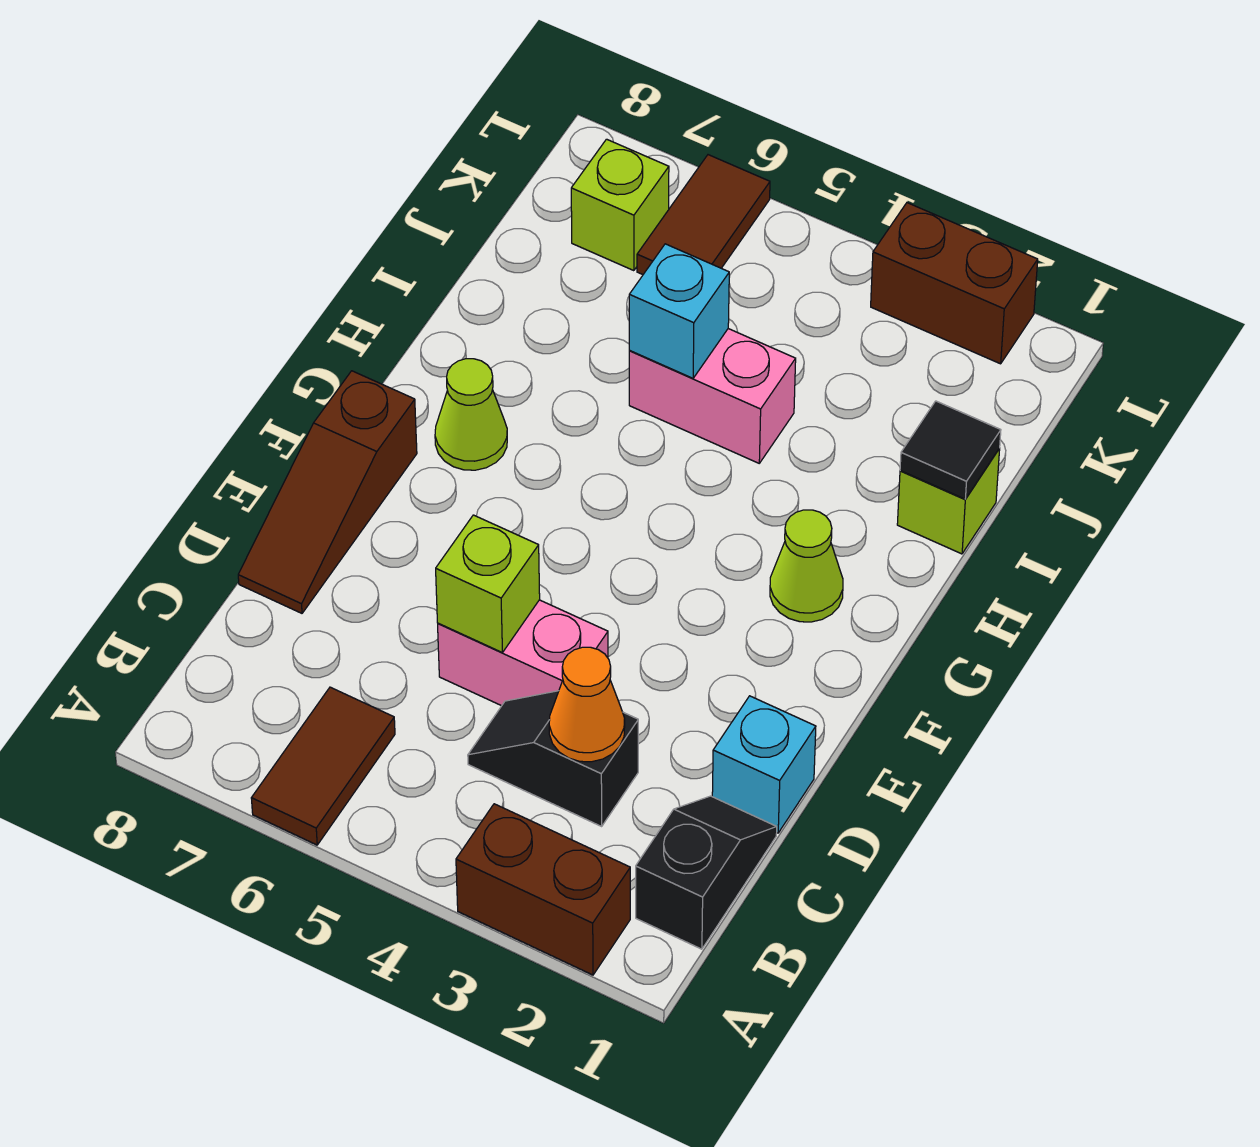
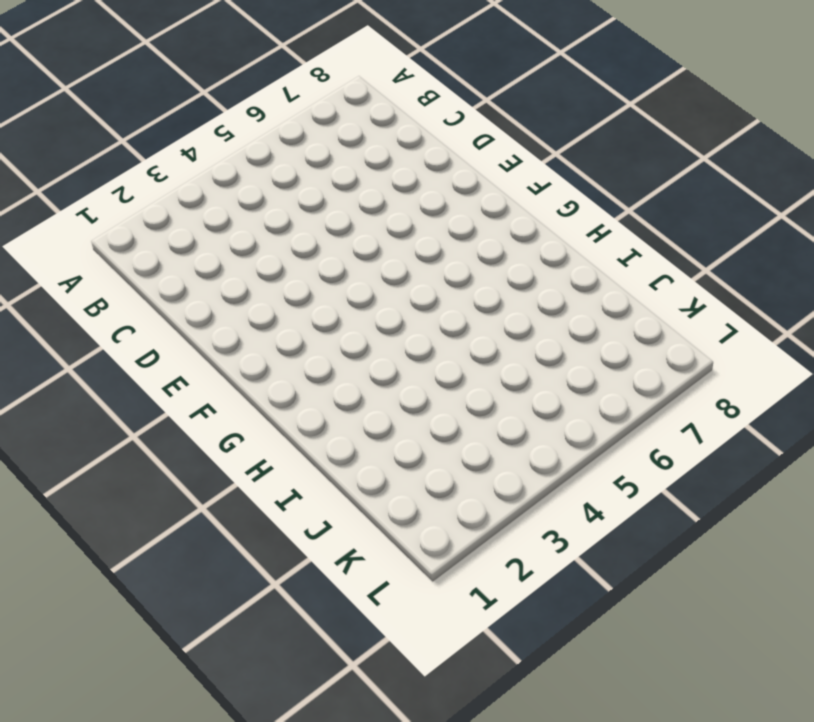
none -> brown 1x2 brick [456,804,630,975]
none -> brown 1x2 tile [251,687,395,845]
none -> black 1x2 slope [636,796,777,949]

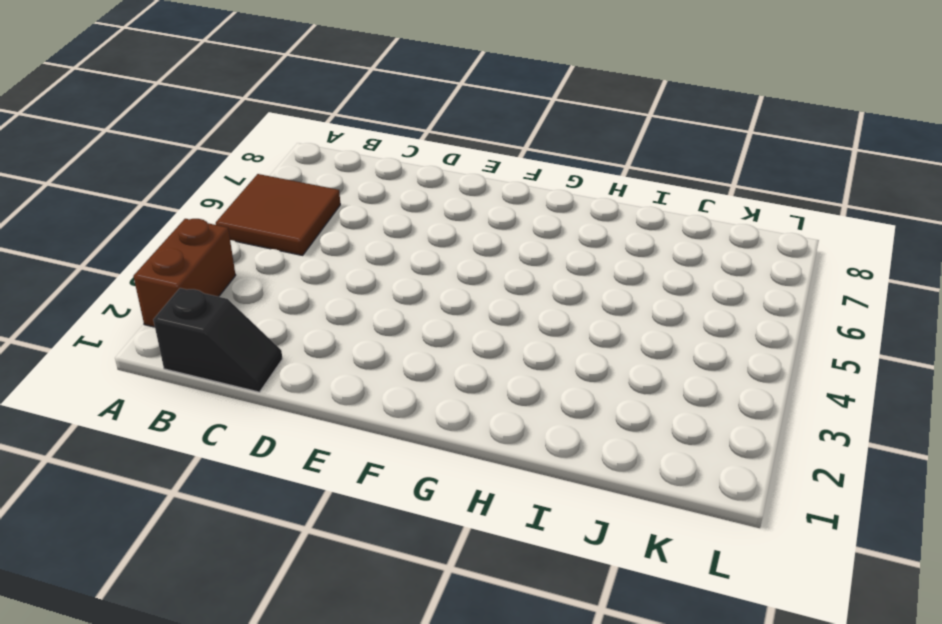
brown 2x2 tile [216,174,340,255] -> brown 1x2 tile [251,687,395,845]
none -> black 1x2 slope [468,691,638,826]
none -> cyan 1x1 brick [712,696,816,833]
none -> pink 1x2 brick [438,600,608,706]

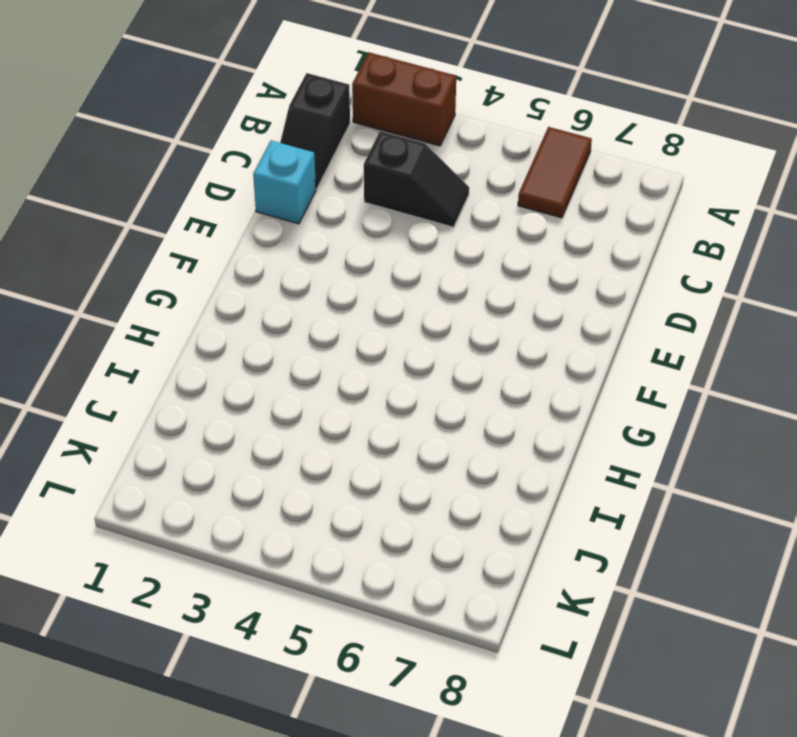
none -> pink 1x2 brick [438,600,608,706]
none -> brown 1x3 slope [238,371,417,613]
none -> lime 1x1 cone [770,510,843,622]

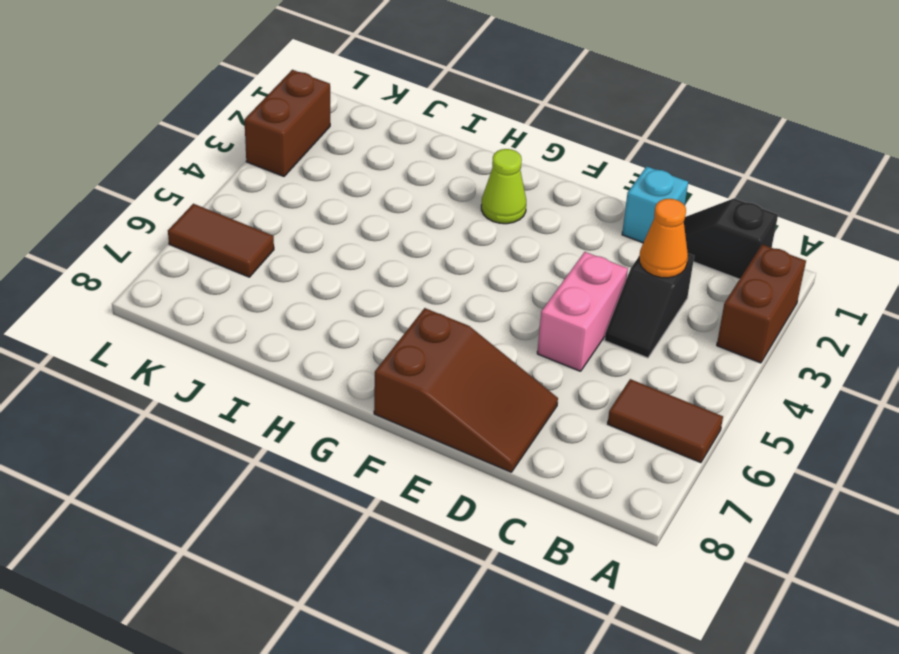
brown 2x3 slope [374,308,558,472] -> brown 1x3 slope [238,371,417,613]
none -> lime 1x1 cone [435,359,507,470]
none -> lime 1x1 brick [897,449,1000,554]
none -> pink 1x2 brick [629,329,796,463]

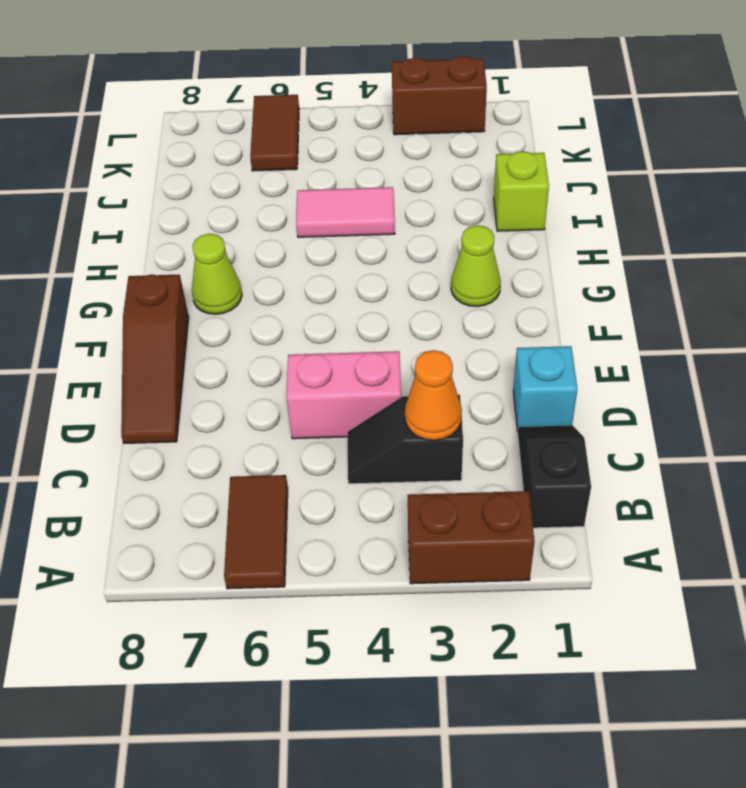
pink 1x2 tile [296,187,395,237] -> pink 1x2 brick [629,329,796,463]
none -> lime 1x1 brick [571,139,669,271]
none -> lime 1x1 brick [436,515,540,652]
none -> black 1x1 tile [900,401,1001,499]

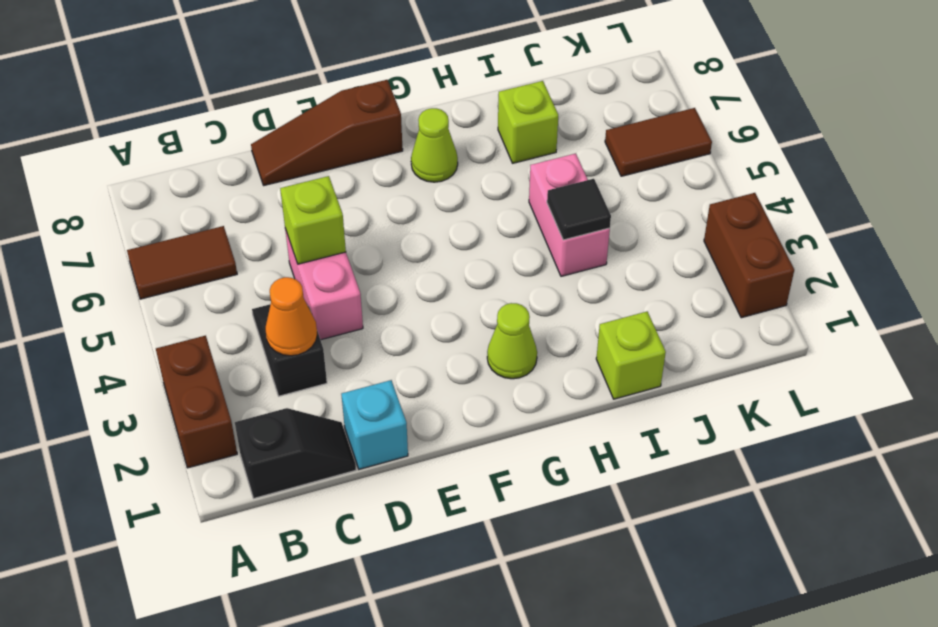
black 1x1 tile [547,179,611,240] -> black 1x1 tile moved to [900,401,1001,499]
lime 1x1 brick [498,81,558,163] -> lime 1x1 brick moved to [571,139,669,271]
none -> cyan 1x1 brick [629,244,729,378]

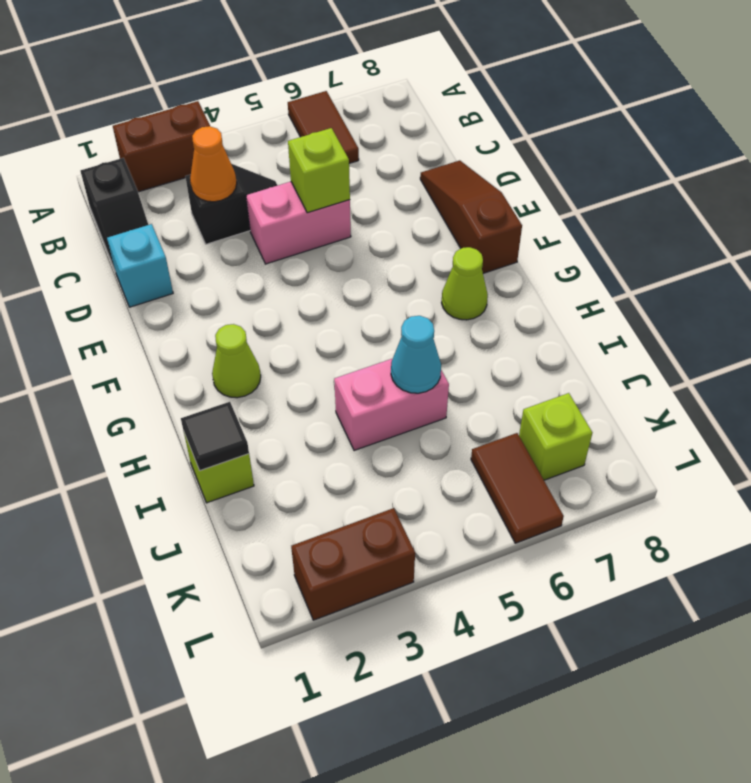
cyan 1x1 cone [391,316,441,393] -> cyan 1x1 brick [629,244,729,378]

